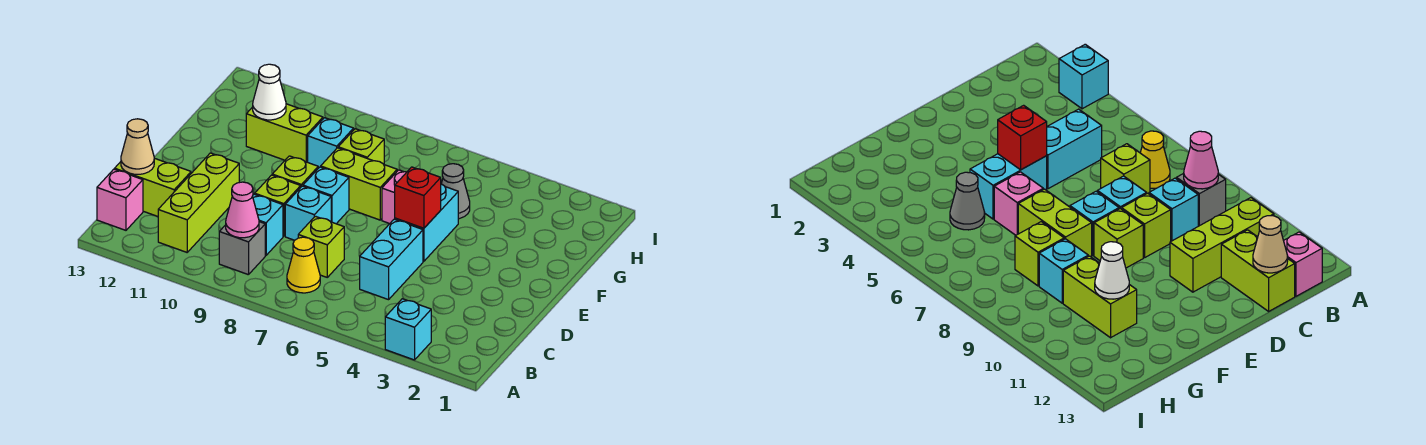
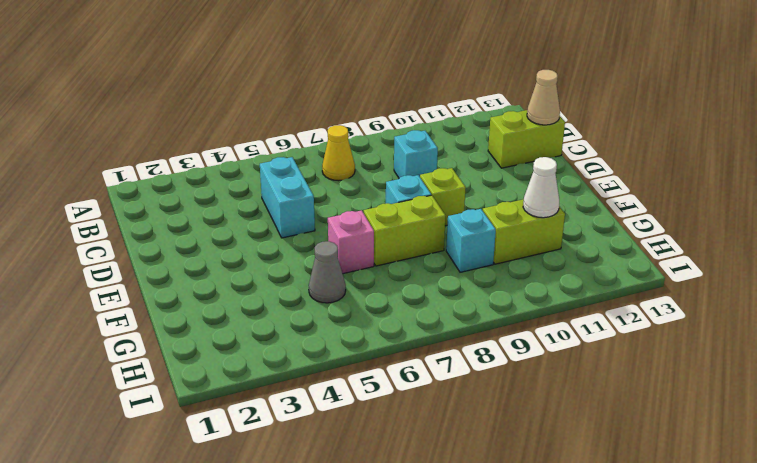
none -> cyan 1x1 brick [385,299,431,360]
none -> grey 1x1 brick [219,222,265,275]
none -> lime 1x3 brick [158,153,239,252]

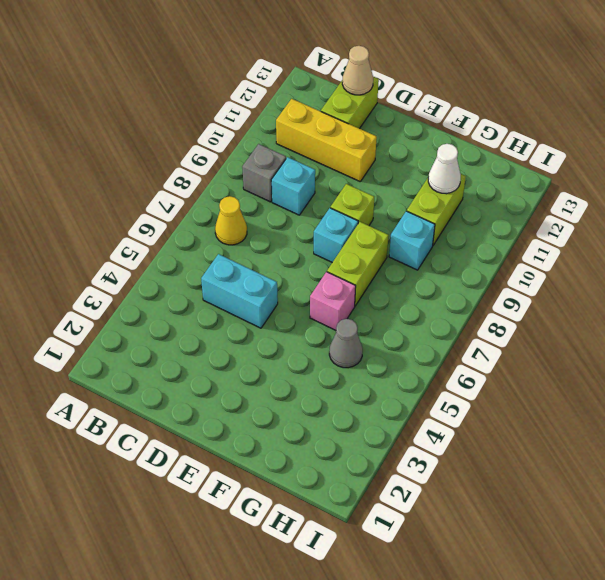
yellow 1x3 brick [276,99,377,181] -> lime 1x3 brick [158,153,239,252]
none -> cyan 1x1 brick [385,299,431,360]
none -> pink 1x1 brick [97,169,143,230]
none -> lime 1x1 brick [298,216,344,277]

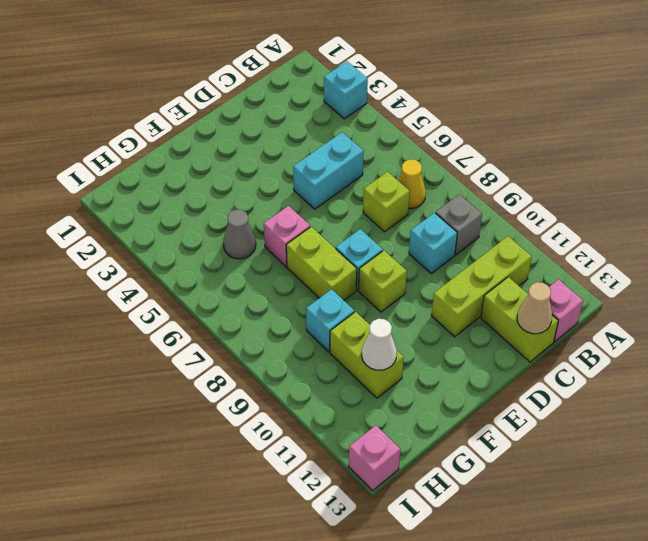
pink 1x1 brick [349,425,400,490] -> none
none -> cyan 1x1 brick [285,186,331,240]
none -> lime 1x1 brick [255,175,301,236]
none -> cyan 1x2 brick [395,184,458,261]

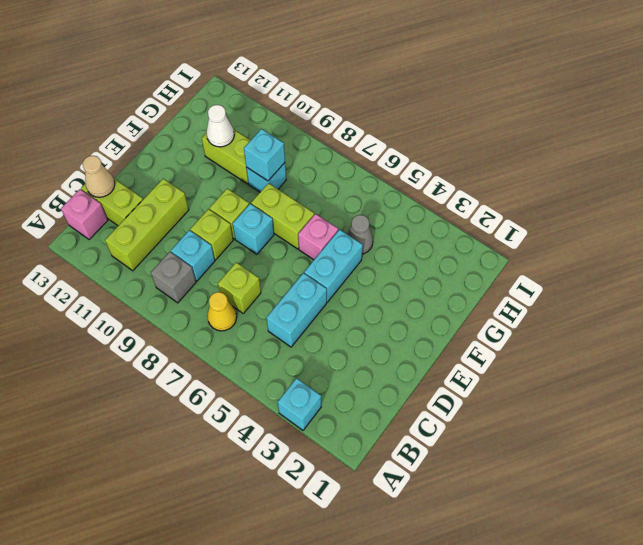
cyan 1x1 brick [244,129,285,181] -> cyan 1x1 brick moved to [285,186,331,240]
none -> lime 1x1 brick [338,129,384,164]
none -> pink 1x1 cone [226,182,259,238]
none -> red 1x1 brick [395,167,441,228]

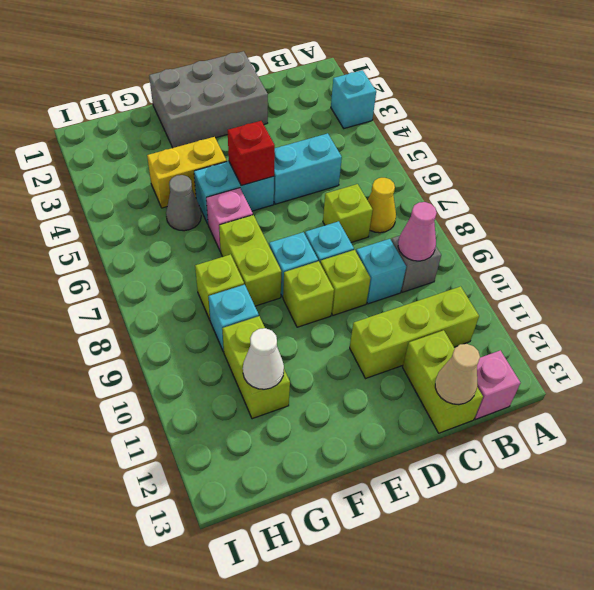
grey 2x3 brick [149,51,268,148] -> none
yellow 1x2 brick [147,137,227,208] -> none

